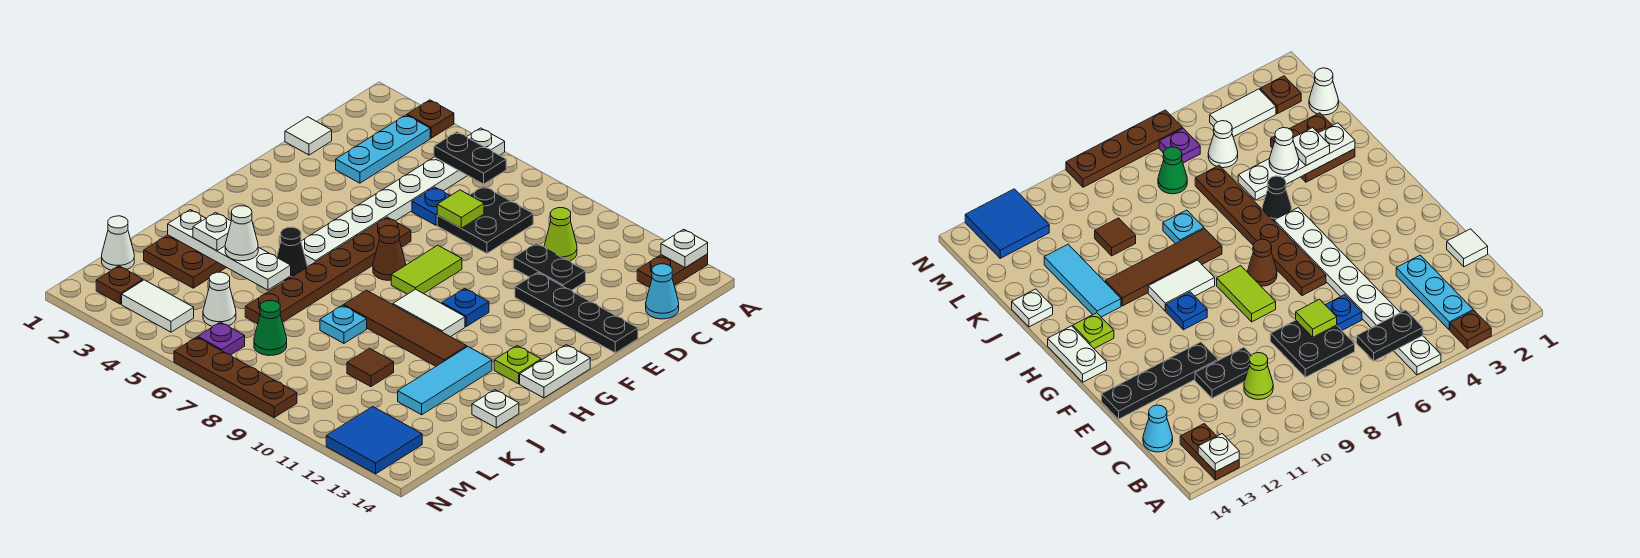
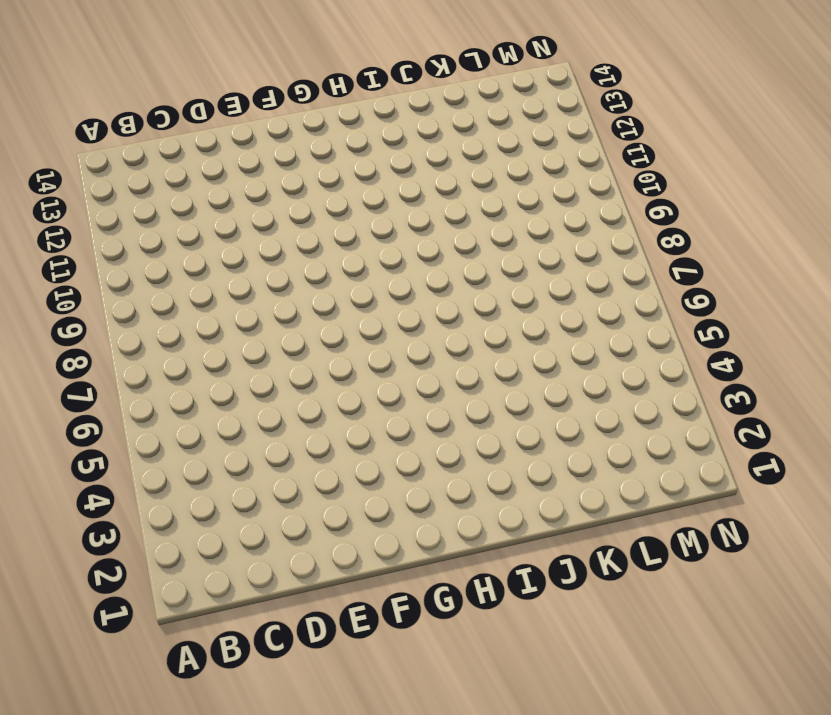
none -> brown 1x1 plate [407,100,454,138]
none -> white 1x8 plate [301,128,505,267]
none -> brown 1x2 plate [637,254,708,287]
none -> cyan 1x3 plate [336,115,430,183]

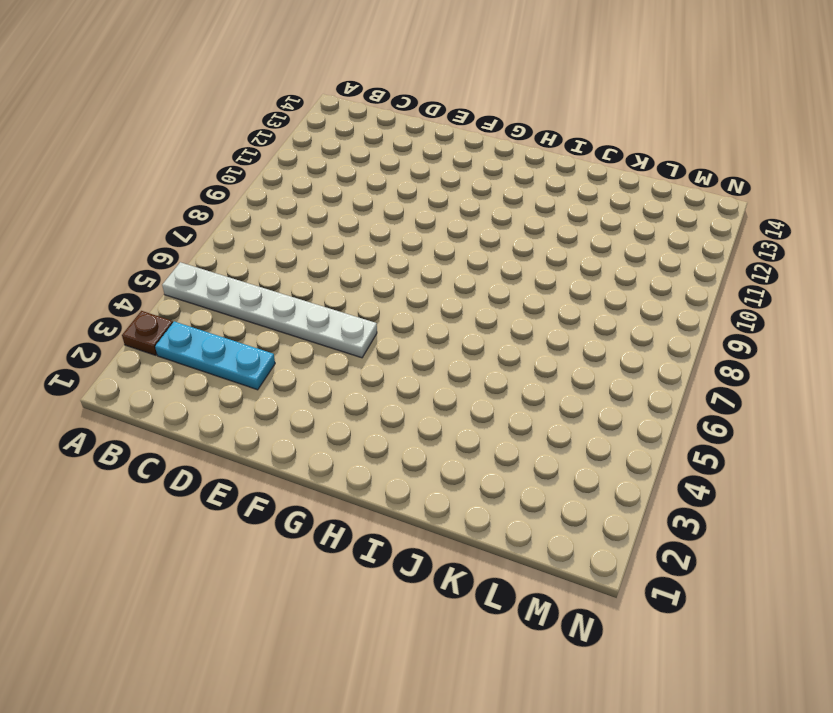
white 1x6 plate [162,262,377,358] -> white 1x8 plate [301,128,505,267]
none -> brown 1x2 plate [637,254,708,287]
none -> black 2x2 plate [437,186,533,254]
none -> lime 1x1 cone [544,208,577,261]
none -> cyan 1x1 cone [646,264,679,319]

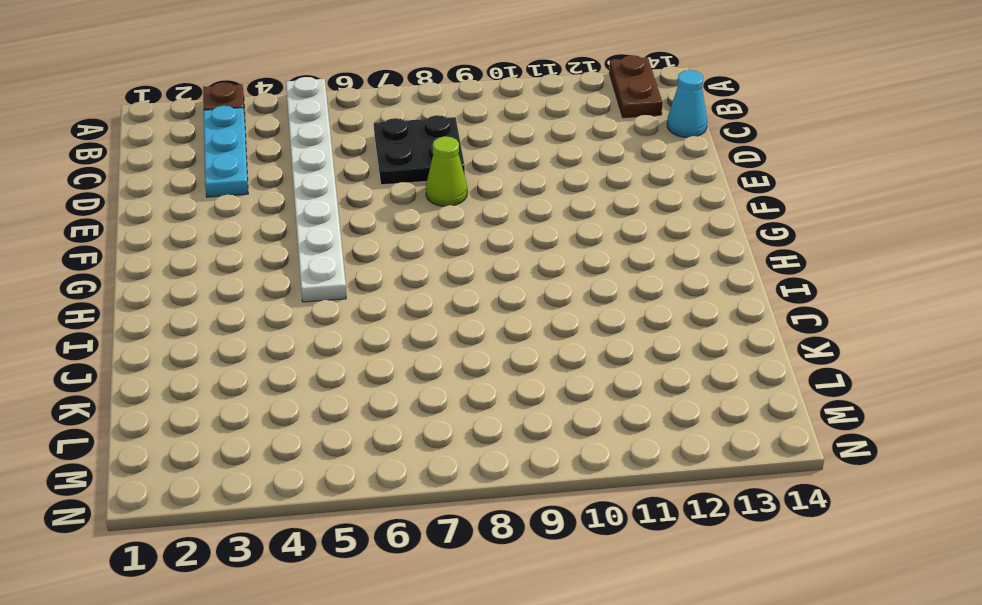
lime 1x1 cone [426,136,467,206] -> lime 1x1 cone moved to [544,208,577,261]
none -> white 1x1 tile [285,117,332,155]
none -> blue 1x1 plate [412,187,450,225]
none -> black 1x2 plate [513,243,586,290]
none -> black 1x4 plate [515,272,638,353]

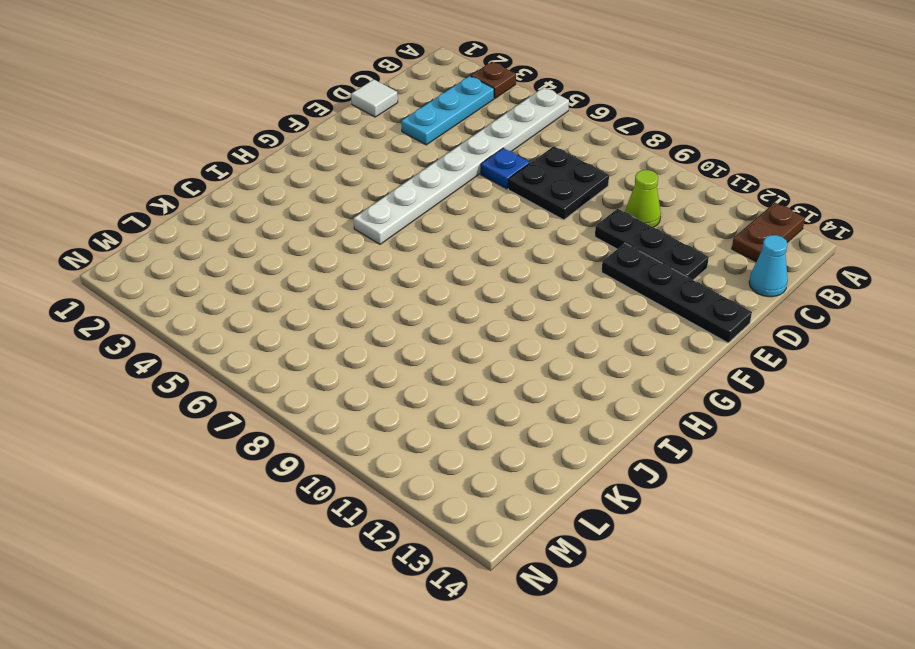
black 1x3 plate [595,209,709,280] -> black 1x2 plate [513,243,586,290]
none -> brown 1x6 plate [245,217,411,324]
none -> lime 1x2 tile [391,245,462,294]
none -> brown 1x1 cone [373,226,406,280]
none -> blue 1x1 plate [442,288,489,326]

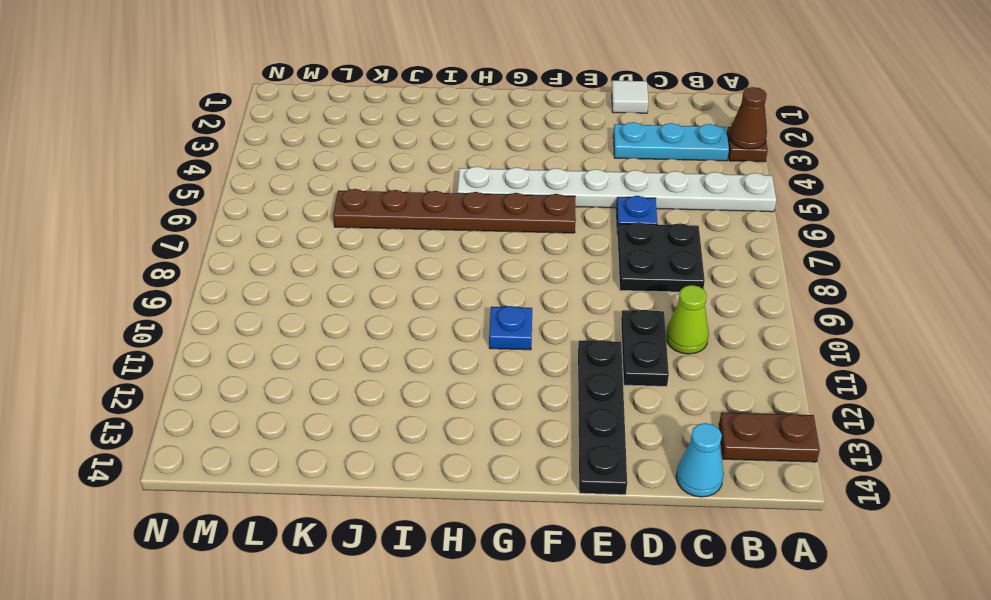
brown 1x1 cone [729,87,767,149] -> brown 1x1 cone moved to [373,226,406,280]
none -> lime 1x2 tile [391,245,462,294]
none -> white 1x2 plate [520,345,590,398]
none -> white 1x2 tile [393,289,465,337]
none -> lime 1x1 plate [494,346,541,384]

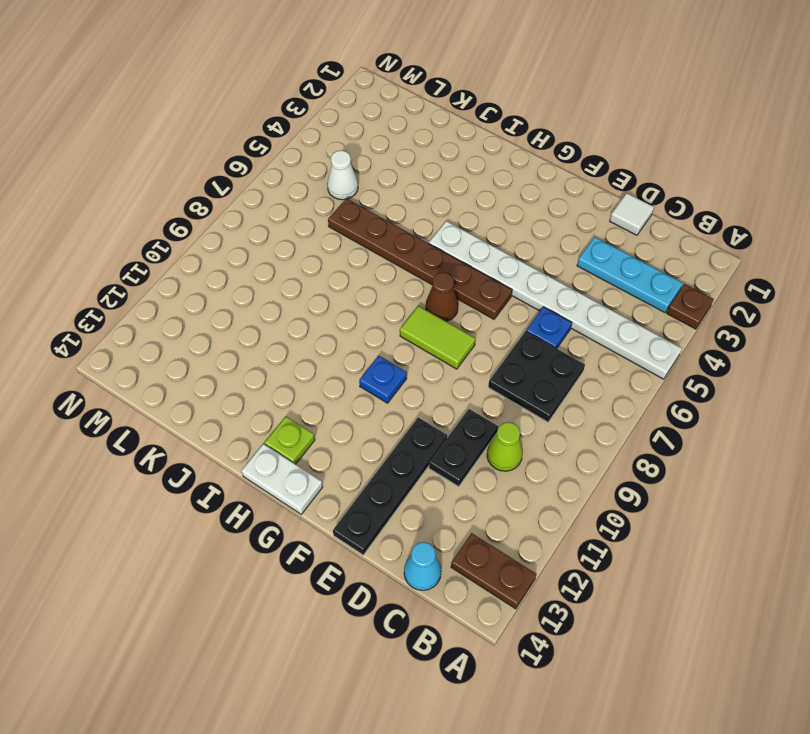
none -> white 1x2 tile [393,289,465,337]
none -> black 1x1 cone [277,227,307,281]
none -> brown 1x4 tile [344,290,467,366]
none -> cyan 1x3 tile [398,347,492,415]

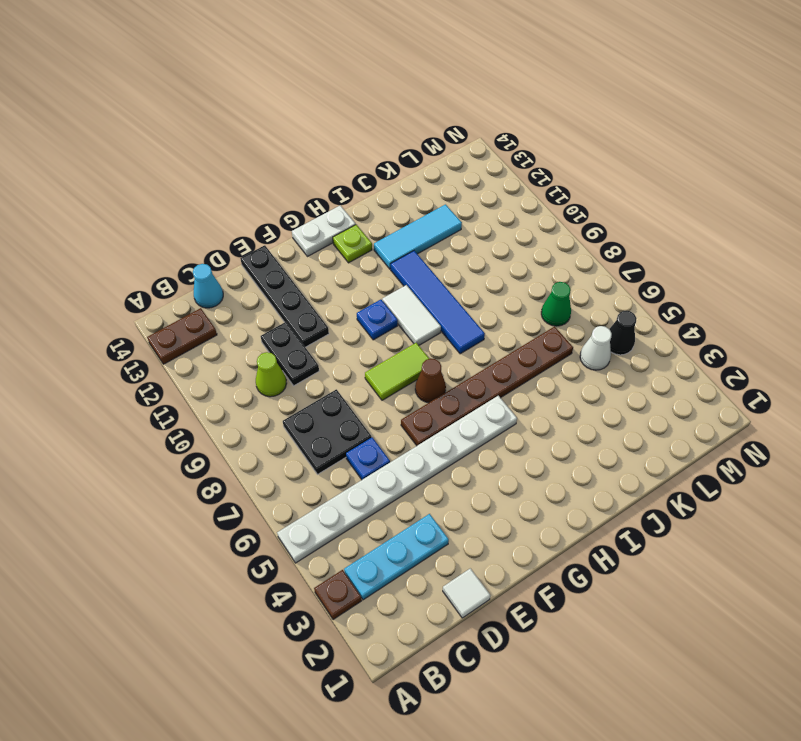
blue 1x4 tile [391,251,485,354] -> brown 1x4 tile [344,290,467,366]
black 1x1 cone [610,311,637,355] -> black 1x1 cone moved to [277,227,307,281]
none -> brown 2x2 plate [144,235,226,288]
none -> cyan 1x1 plate [320,305,367,343]
none -> white 1x1 plate [472,390,519,428]
none -> brown 1x1 tile [347,348,394,387]

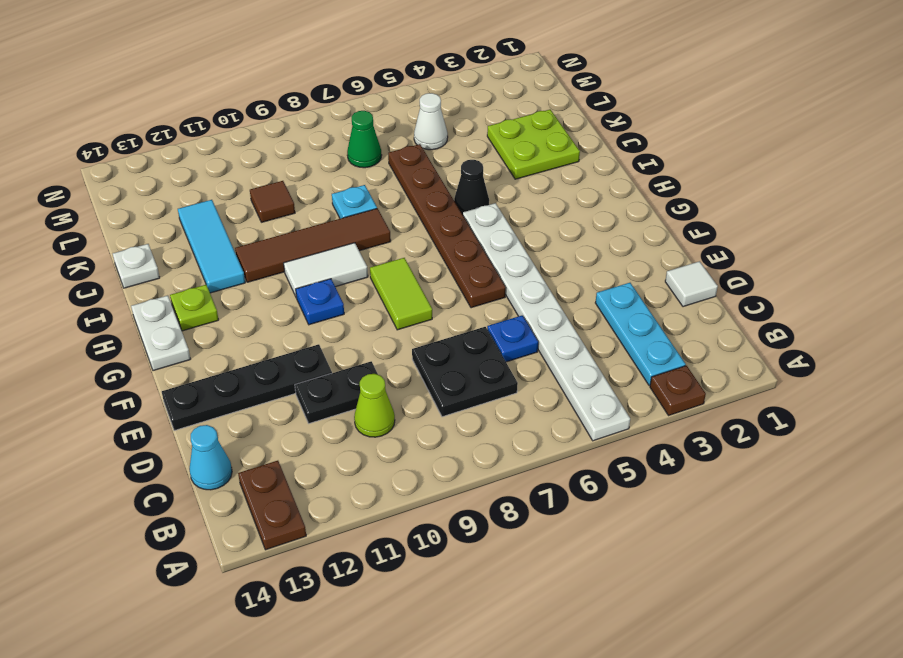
lime 2x2 plate [487,110,580,179] -> brown 2x2 plate [144,235,226,288]
none -> brown 1x1 cone [373,226,406,280]
none -> white 1x1 cone [102,216,134,270]
none -> brown 1x1 plate [96,266,143,304]
none -> white 1x2 tile [122,280,194,332]

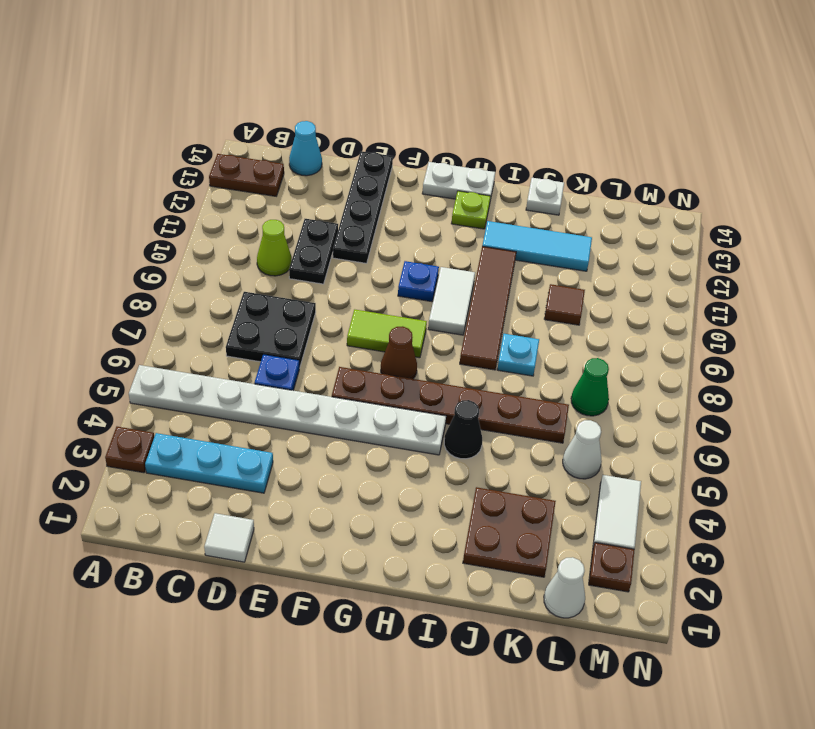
none -> purple 1x1 plate [198,322,245,355]
none -> blue 2x2 tile [326,407,422,474]
none -> brown 1x4 plate [174,337,297,417]
none -> white 1x1 plate [661,229,708,268]

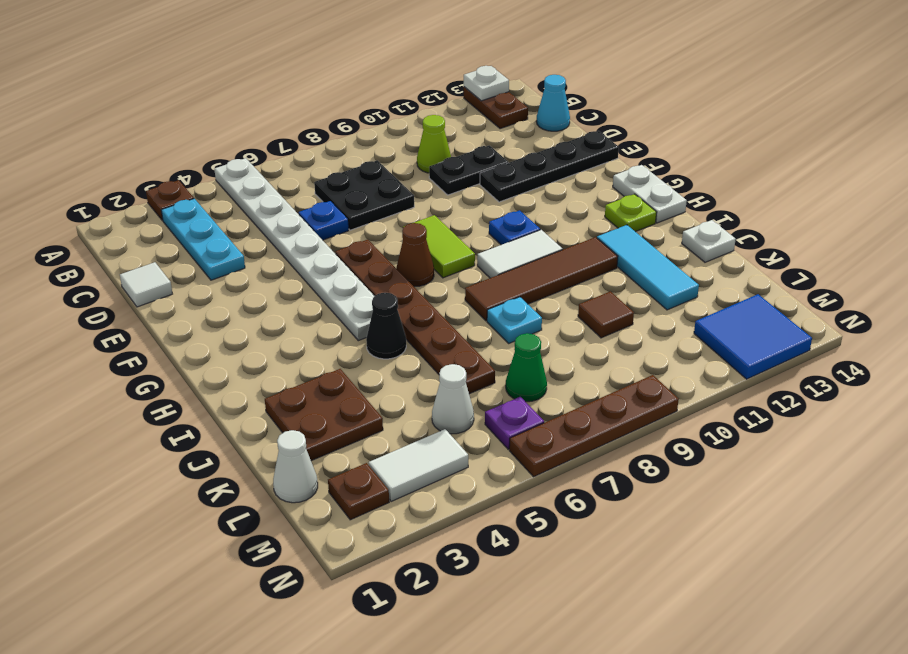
none -> black 1x2 plate [434,132,506,184]
none -> lime 1x1 tile [437,190,484,228]
none -> white 1x4 plate [168,210,291,290]
none -> white 1x1 plate [193,212,231,251]

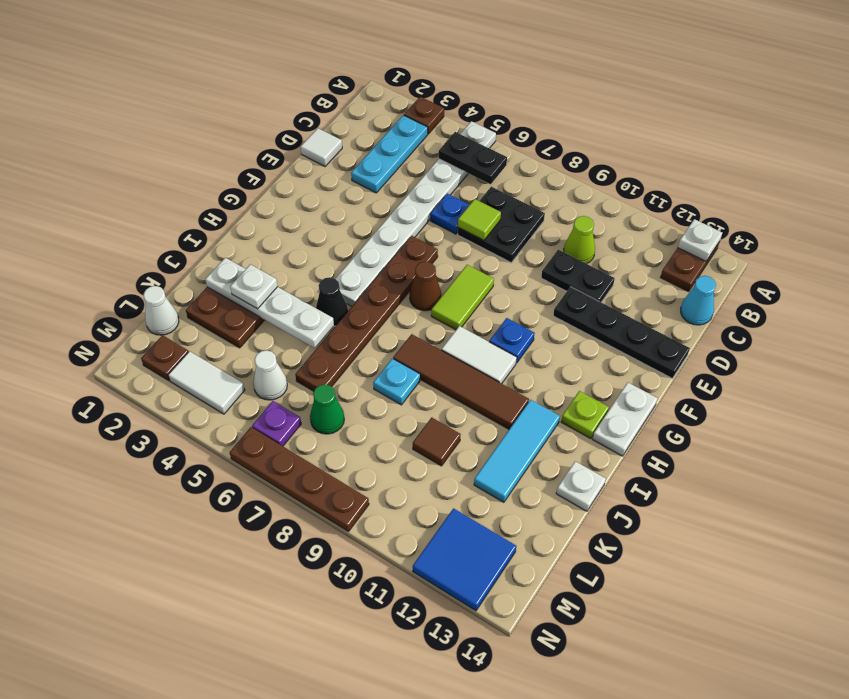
none -> white 1x1 cone [225,206,258,261]

